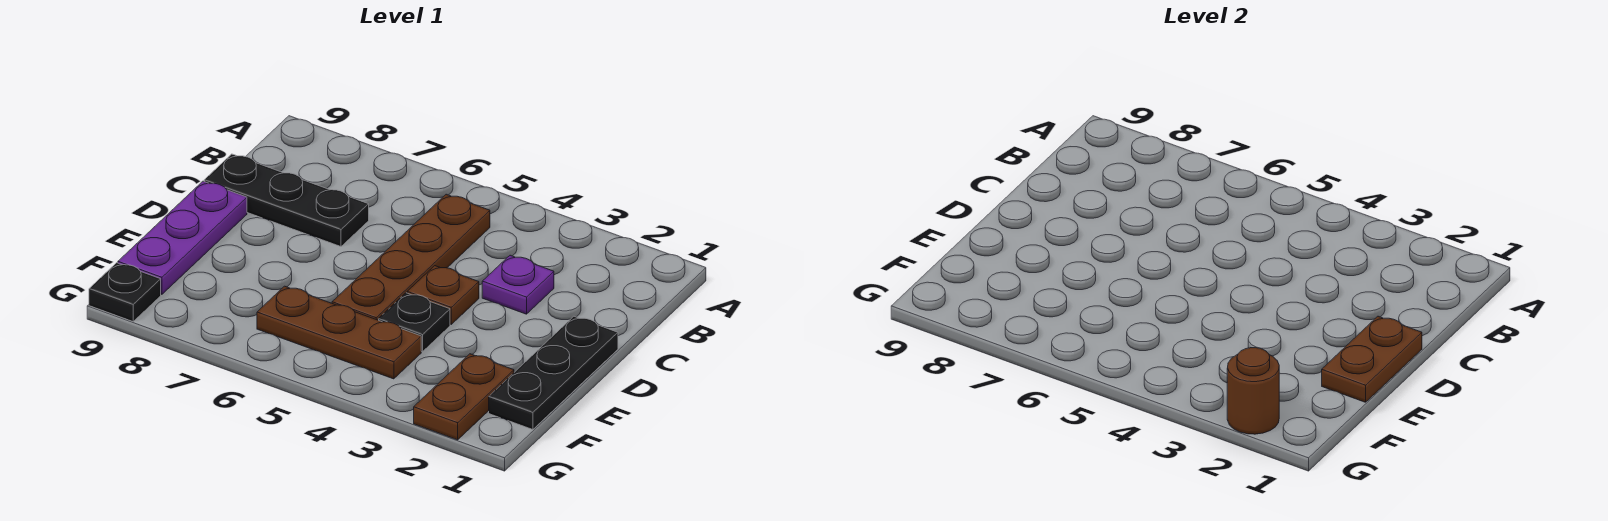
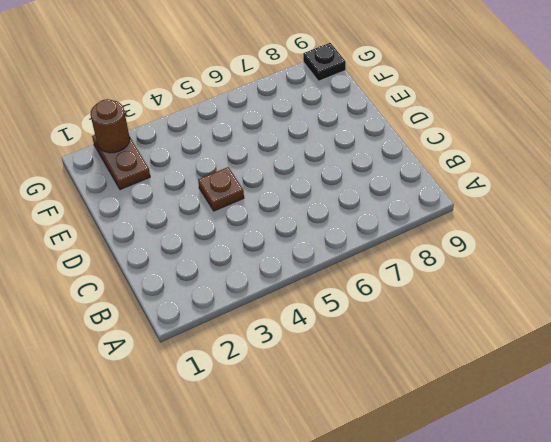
none -> brown 1x4 plate [332,194,490,320]
none -> purple 1x1 plate [482,255,554,314]
none -> black 1x3 plate [204,154,369,247]

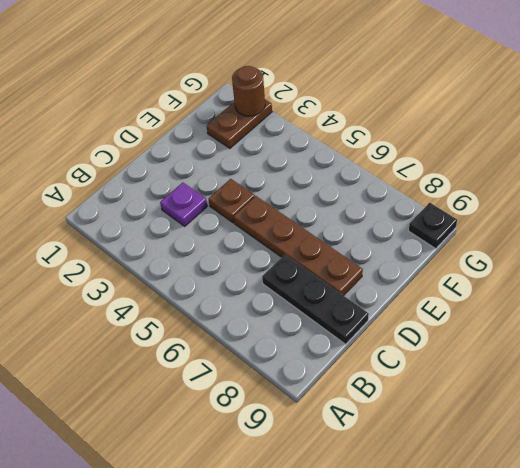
brown 1x4 plate [234,196,363,296] -> brown 1x4 plate turned to [332,194,490,320]
none -> black 1x3 plate [489,316,618,430]
none -> purple 1x3 plate [118,181,247,294]
none -> black 1x1 plate [379,293,450,352]

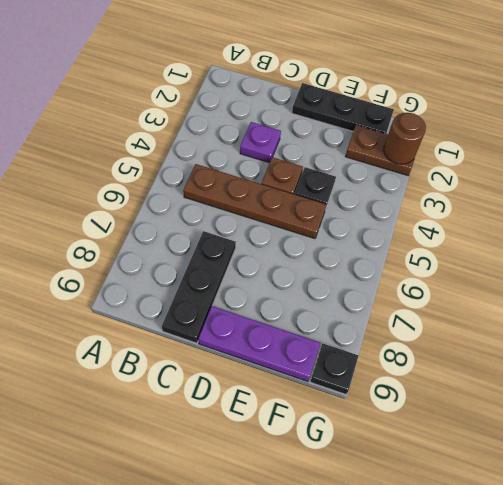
none -> brown 1x3 plate [257,286,421,379]
none -> brown 1x2 plate [1322,316,1422,402]

